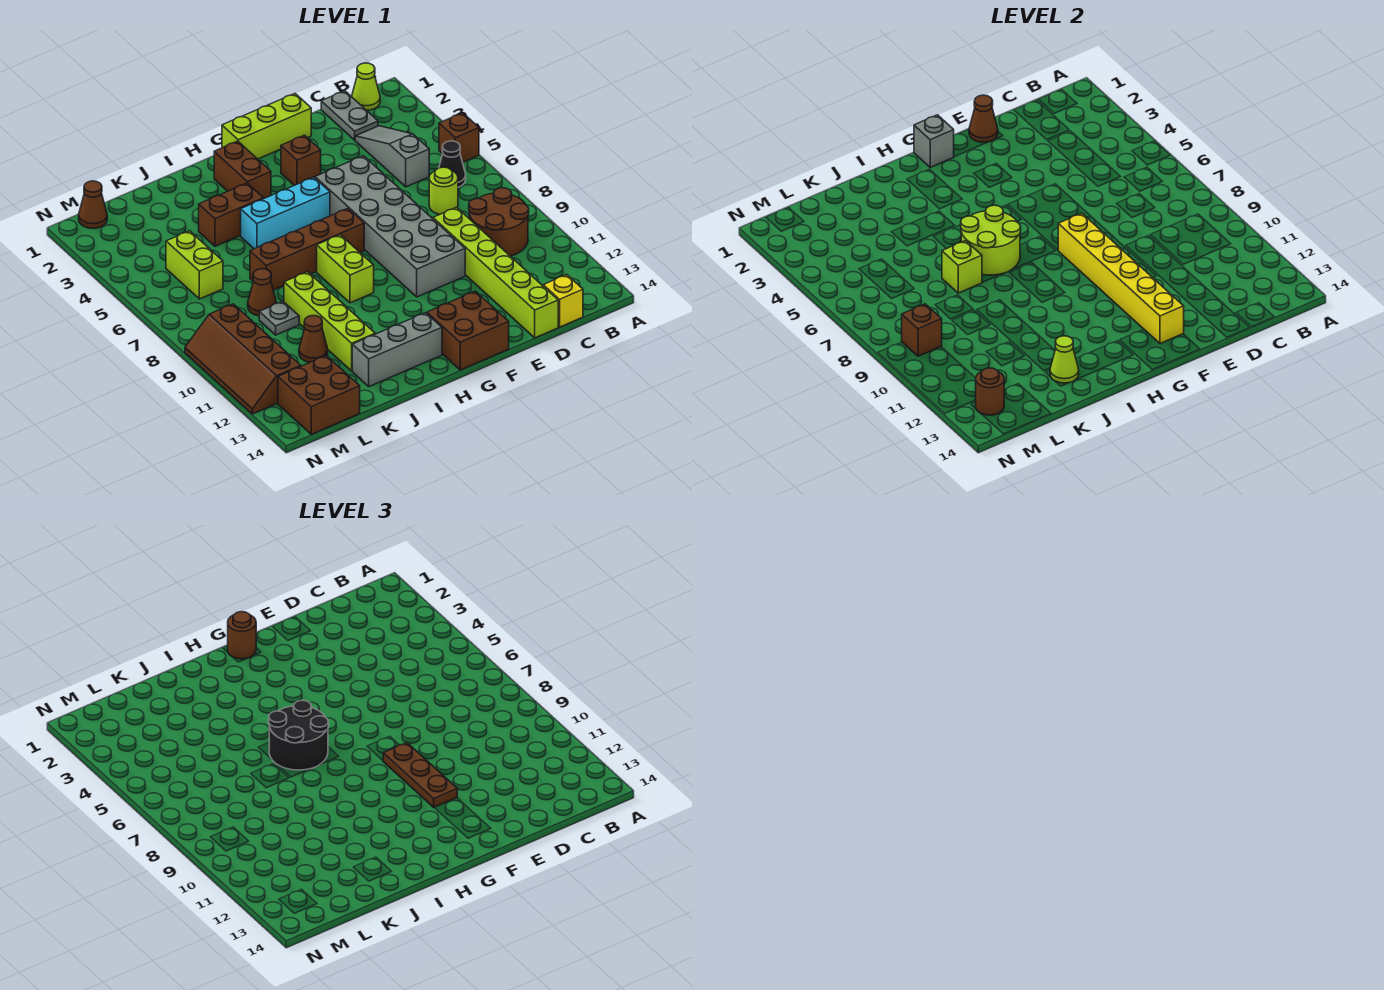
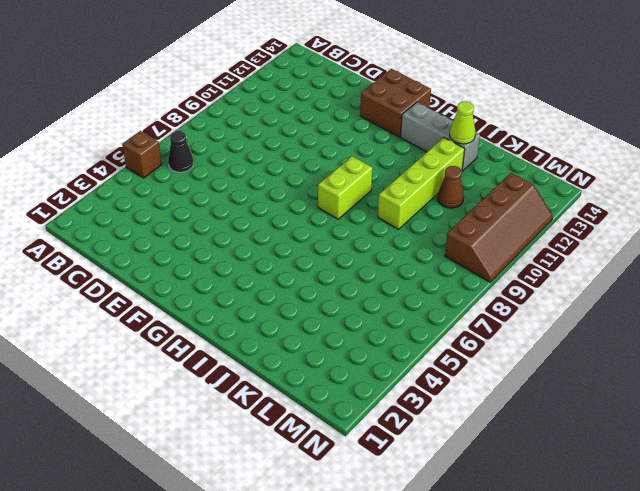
none -> lime 1x1 cone [351,63,380,110]
none -> brown 2x2 round brick [469,188,529,256]
none -> grey 1x2 plate [321,91,378,140]
none -> grey 1x3 slope [355,126,429,187]

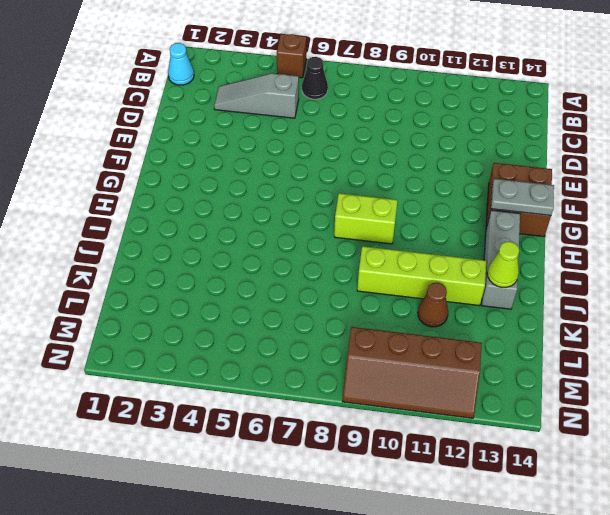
cyan 1x1 cone [168,43,194,85] -> lime 1x1 cone [351,63,380,110]
grey 1x2 plate [491,179,554,215] -> grey 1x2 plate moved to [321,91,378,140]
none -> brown 2x2 round brick [469,188,529,256]
none -> lime 1x1 round brick [429,167,458,214]
none -> yellow 1x1 brick [543,275,583,327]
none -> lime 1x6 brick [433,207,558,338]

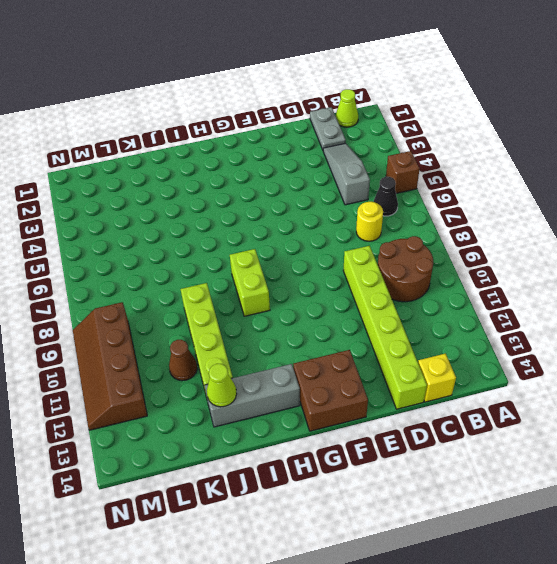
yellow 1x1 round brick [356,202,383,241] -> lime 1x1 round brick [429,167,458,214]
none -> lime 1x3 brick [222,94,311,159]
none -> grey 2x6 brick [315,156,465,297]
none -> brown 1x1 brick [281,135,321,185]
none -> cyan 1x3 brick [241,177,330,249]

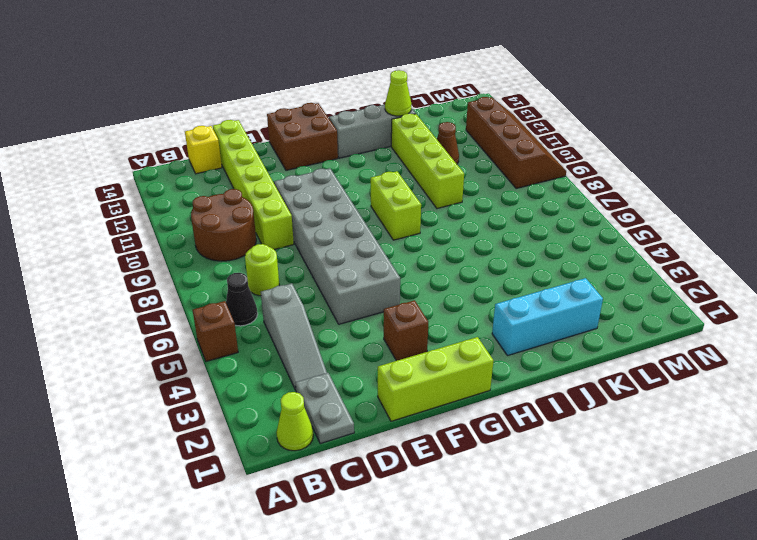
cyan 1x3 brick [492,278,603,356] -> cyan 1x3 brick moved to [241,177,330,249]
none -> brown 1x4 brick [250,208,364,290]
none -> brown 1x2 brick [214,141,271,199]
none -> brown 1x2 brick [199,183,263,246]
none -> brown 1x1 cone [248,269,276,316]

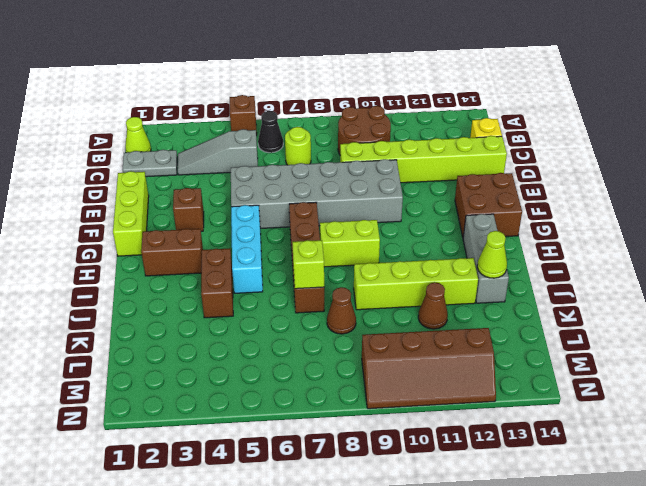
none -> grey 1x1 plate [259,301,299,335]
none -> lime 1x2 brick [166,231,223,299]
none -> brown 2x2 brick [278,356,360,434]
none -> brown 1x1 cone [79,181,107,228]

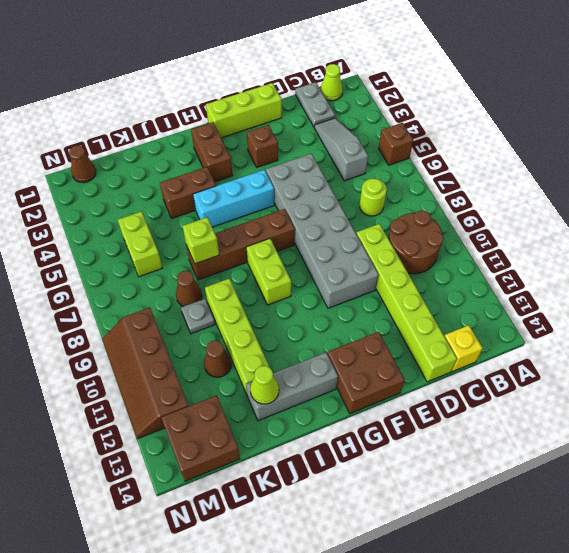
none -> black 1x1 cone [439,141,466,187]
none -> brown 1x1 cone [969,95,998,142]
none -> yellow 1x6 brick [1058,213,1184,344]
none -> grey 1x1 brick [914,115,954,167]

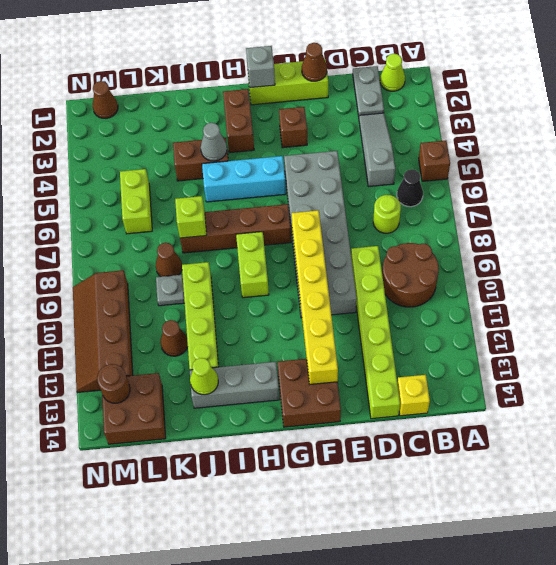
grey 1x1 cone [201,123,227,161] -> none
none -> lime 2x2 round brick [961,205,1021,275]
none -> brown 1x1 brick [902,304,942,356]
none -> brown 1x3 plate [383,743,457,807]
none -> brown 1x1 round brick [228,612,256,659]

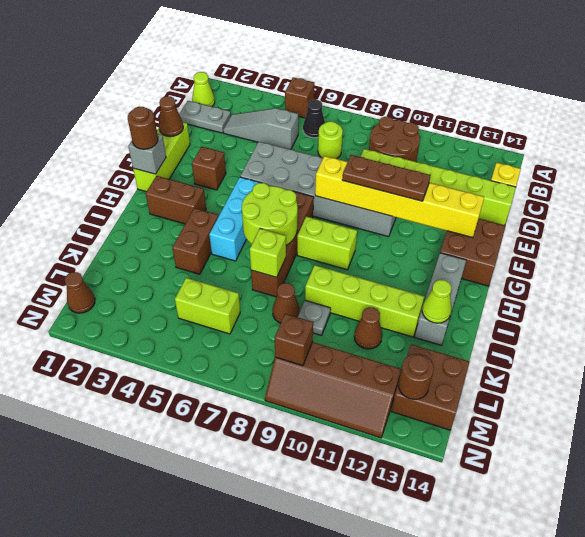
none -> black 2x2 round brick [269,700,329,770]

